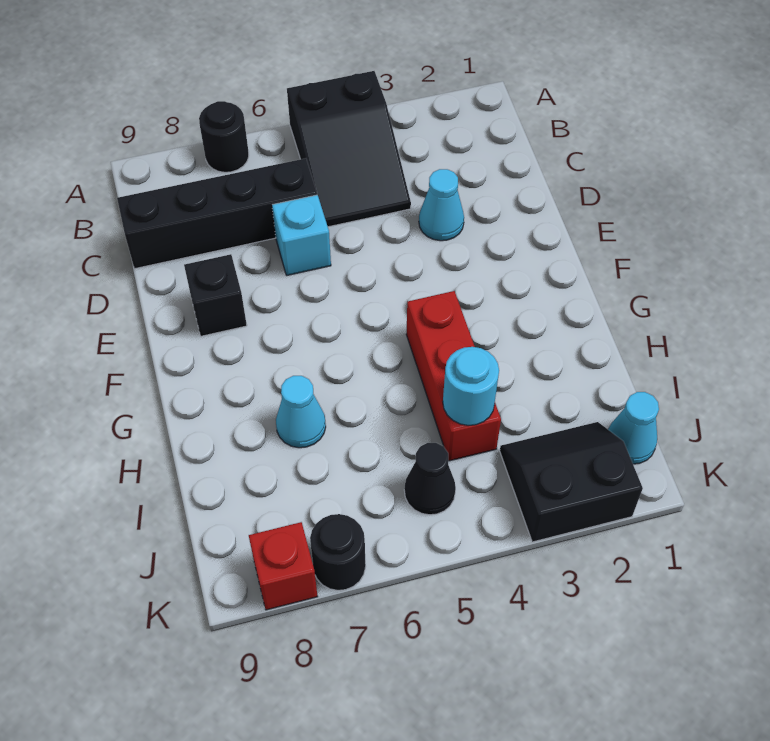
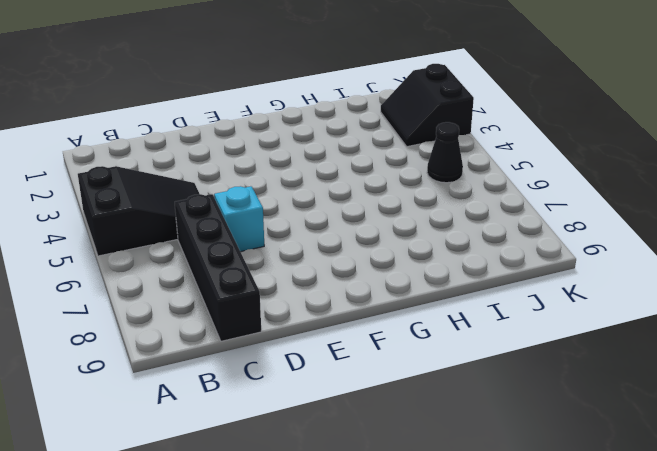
none -> black 1x1 round brick [199,101,249,172]
none -> cyan 1x1 cone [419,169,464,241]
none -> black 1x1 brick [184,254,247,336]

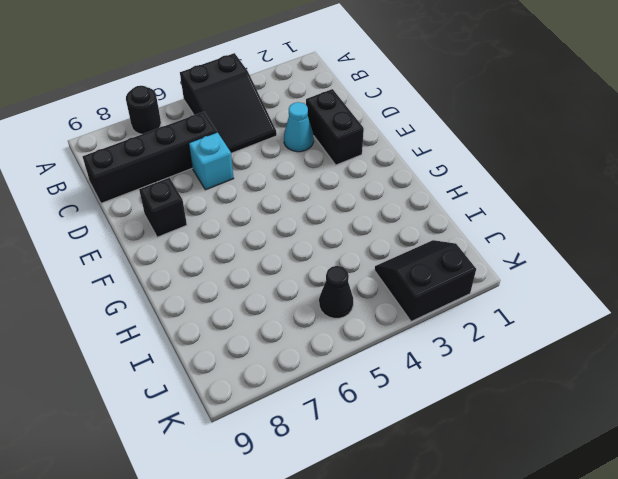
black 1x2 brick [306,89,364,165] -> none
none -> red 1x3 brick [406,291,501,461]
none -> cyan 1x1 cone [276,376,326,448]
none -> cyan 1x1 cone [608,392,659,464]

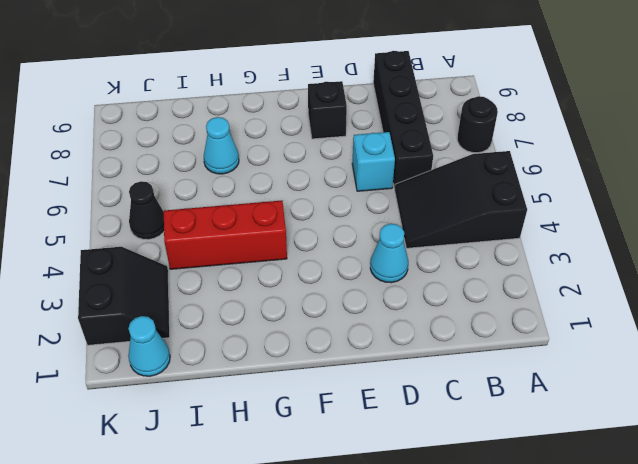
none -> black 1x1 round brick [310,514,366,590]
none -> red 1x1 brick [249,522,318,610]
none -> cyan 1x1 round brick [443,347,499,425]

